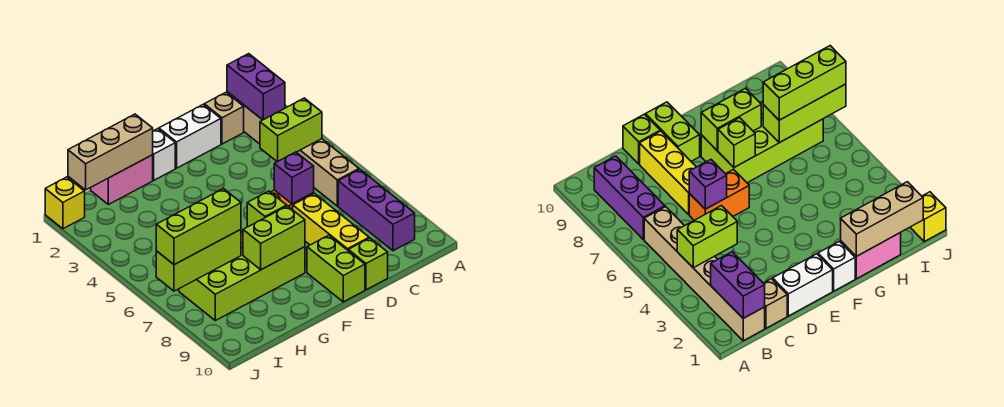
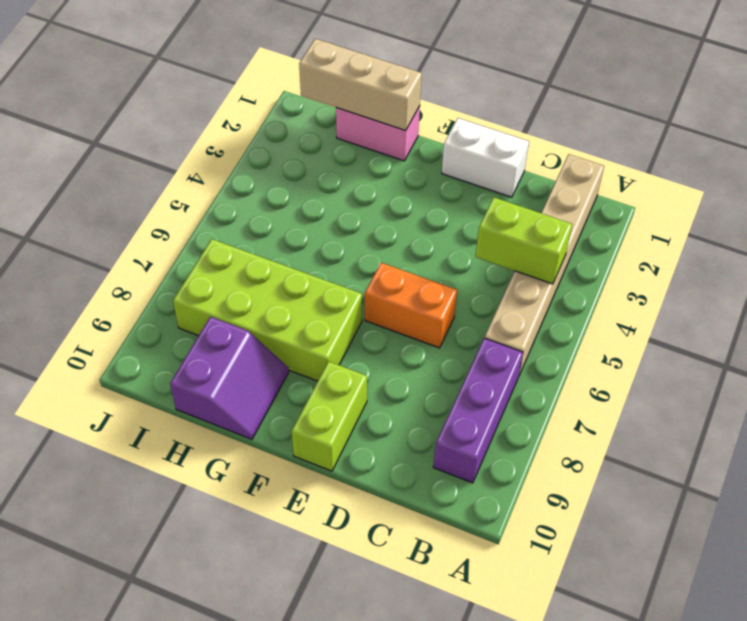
purple 2x2 slope [170,317,289,439] -> none
none -> tan 1x1 brick [204,93,244,144]
none -> yellow 1x3 brick [293,194,369,250]
none -> lime 1x1 brick [348,238,388,290]

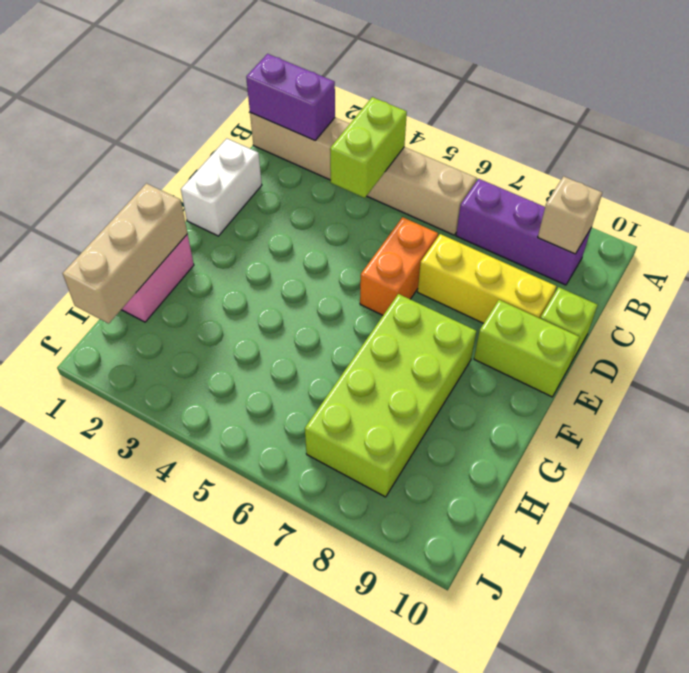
tan 1x1 brick [538,176,602,254] -> tan 1x1 brick moved to [204,93,244,144]
none -> white 1x1 brick [153,129,175,180]
none -> yellow 1x1 brick [45,177,85,229]
none -> purple 1x1 brick [274,152,314,204]

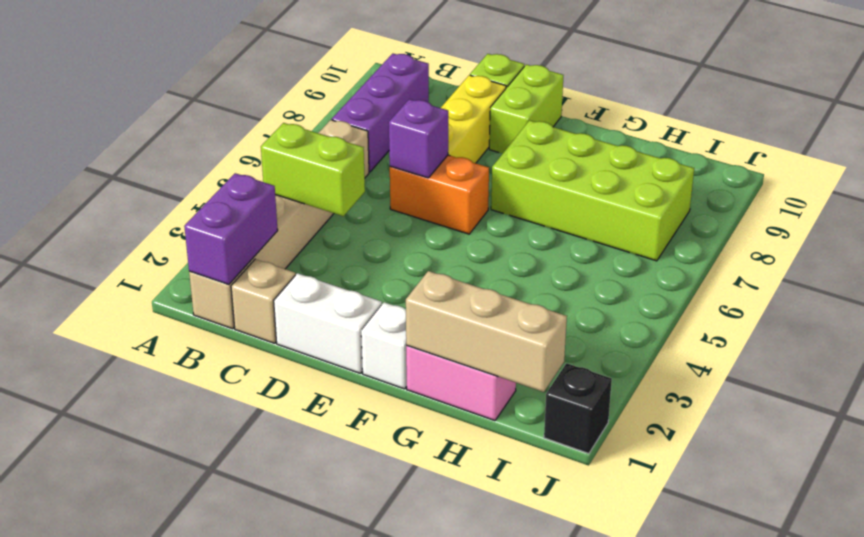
black 1x1 brick [544,363,612,454] -> yellow 1x1 brick [45,177,85,229]
none -> lime 1x1 brick [247,191,287,227]
none -> lime 1x2 brick [243,206,305,270]
none -> lime 1x3 brick [156,229,241,291]

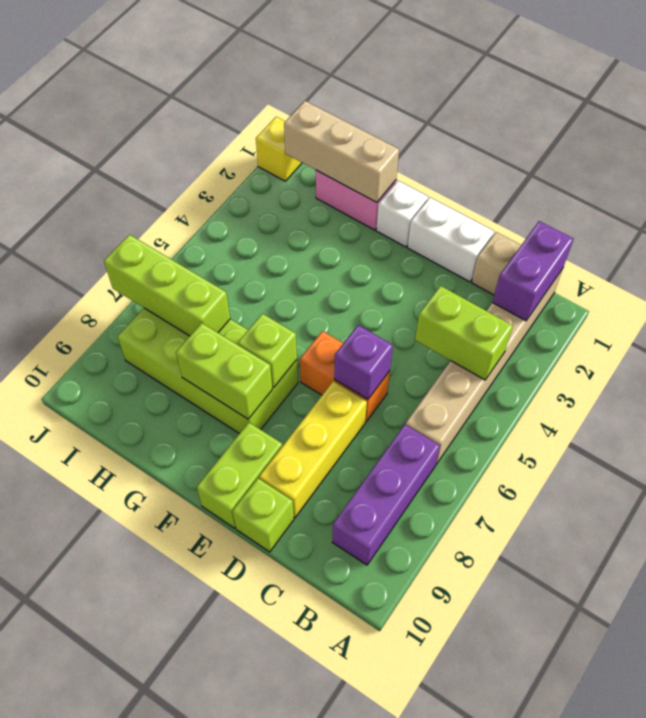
none -> lime 1x3 brick [156,189,241,265]

